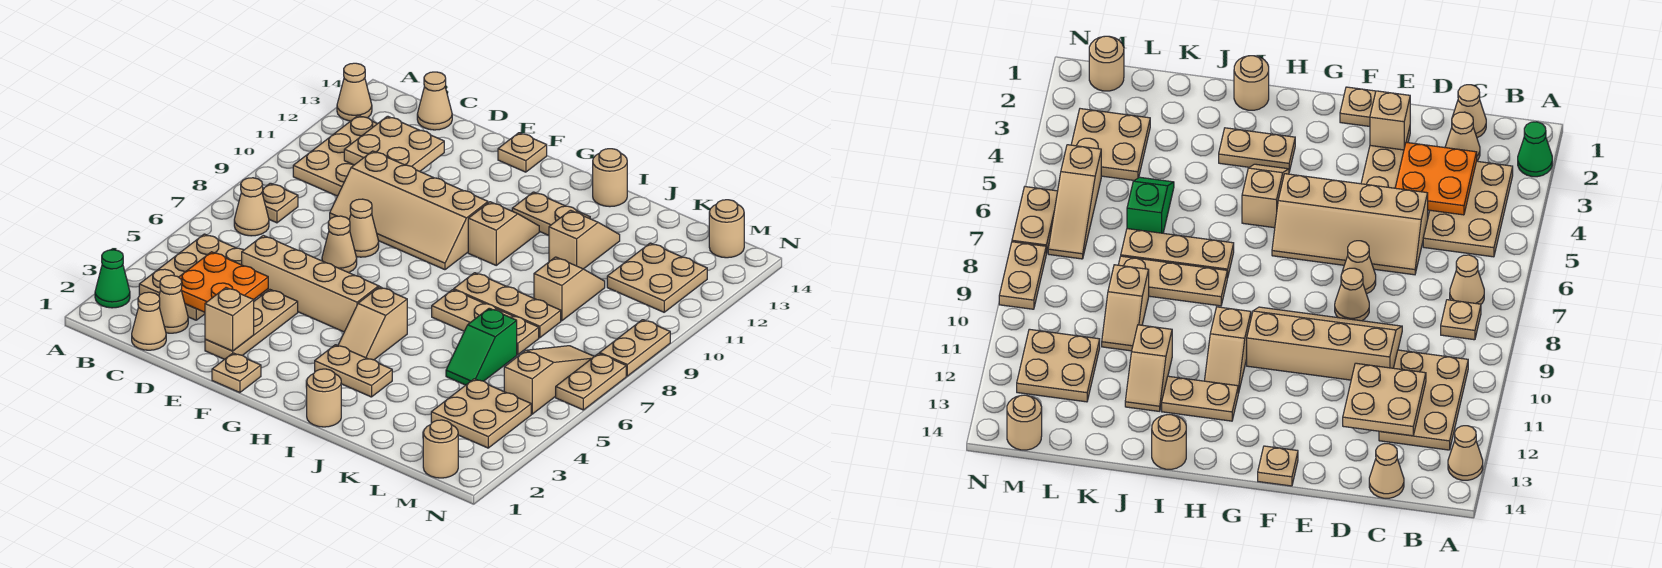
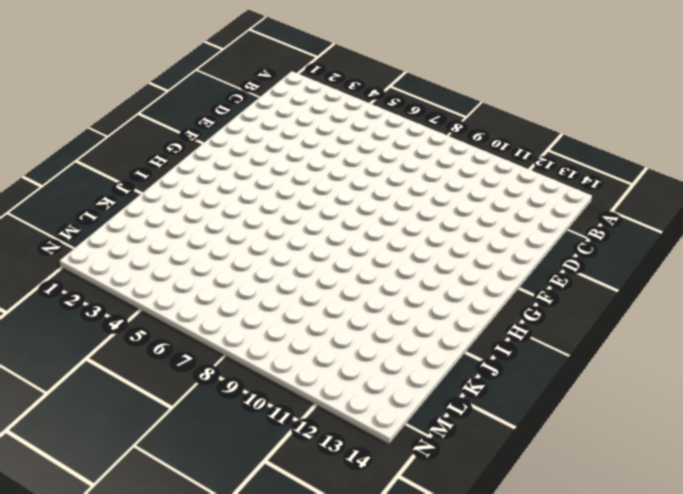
none -> green 1x1 cone [95,250,130,308]
none -> tan 1x1 cone [337,63,372,121]
none -> tan 2x3 plate [139,234,243,320]
none -> tan 1x1 cone [234,178,269,236]

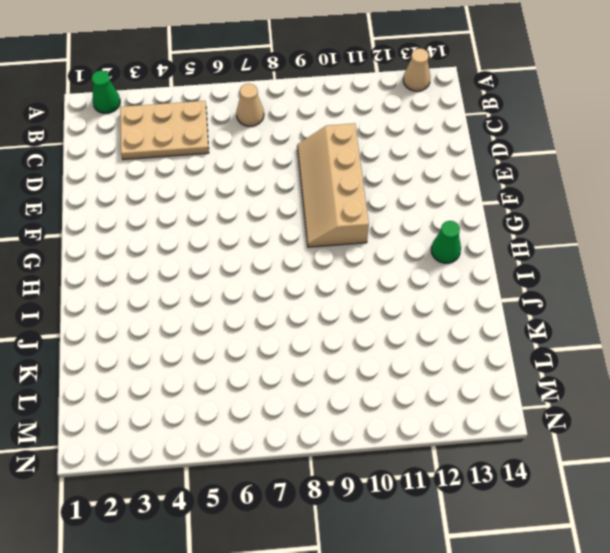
green 1x1 cone [431,221,461,263] -> none
none -> tan 1x1 plate [262,183,298,223]
none -> tan 2x3 plate [293,115,377,196]
none -> tan 1x1 cone [132,292,166,350]
none -> tan 1x1 cone [159,275,188,333]

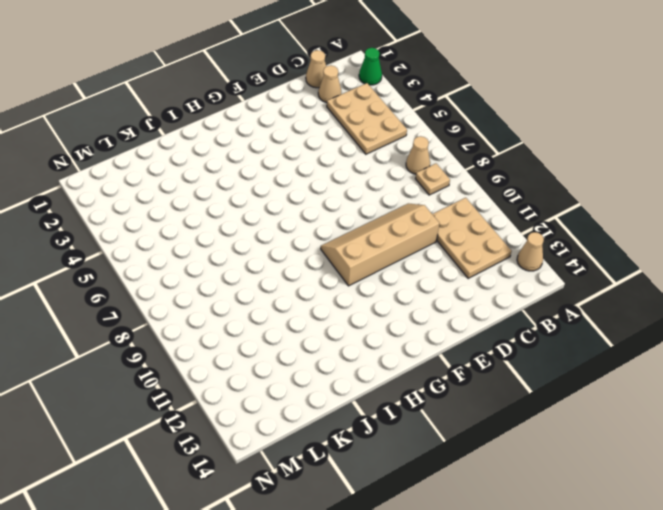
none -> tan 1x1 cone [417,72,452,130]
none -> tan 2x4 slope [242,235,380,332]
none -> tan 1x3 plate [205,290,298,359]
none -> tan 1x1 cone [322,216,357,273]

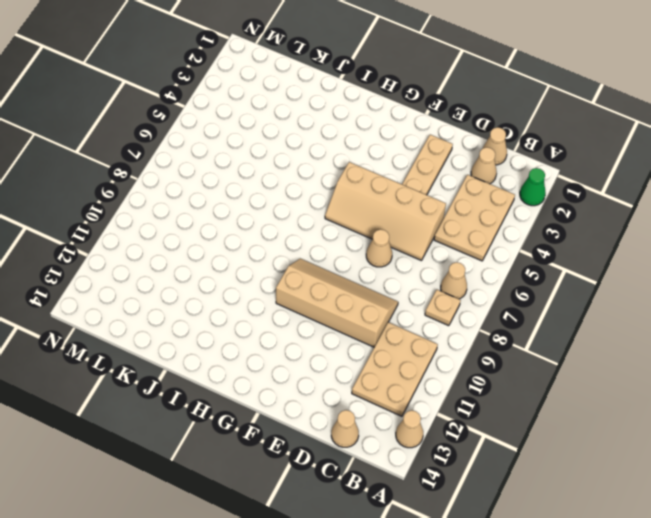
none -> tan 1x1 cone [349,199,379,257]
none -> tan 1x1 plate [212,353,261,393]
none -> tan 1x1 plate [498,133,547,172]
none -> tan 1x2 plate [315,345,392,397]

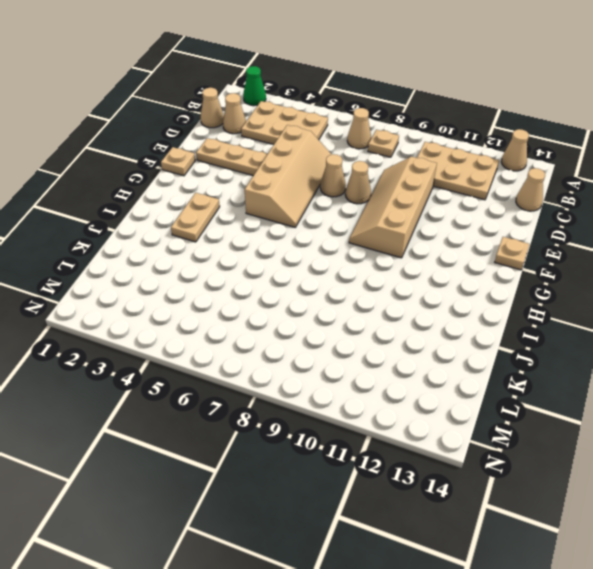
none -> tan 1x2 slope [338,287,407,360]
none -> tan 1x2 slope [468,202,539,265]
none -> tan 1x2 plate [512,192,590,236]
none -> tan 1x1 round brick [307,369,341,427]

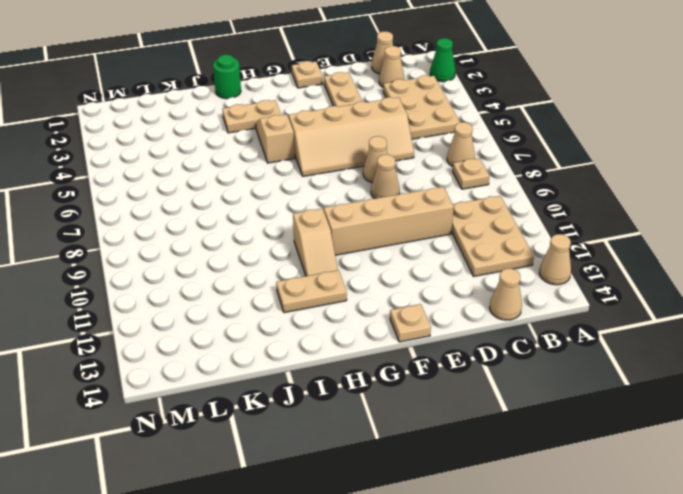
green 1x1 round brick [213,55,241,99] -> tan 1x1 round brick [307,369,341,427]
none -> tan 1x3 plate [432,290,539,355]
none -> tan 1x3 plate [454,273,561,338]
none -> tan 1x1 round brick [593,149,627,207]
none -> tan 1x2 slope [549,210,620,269]

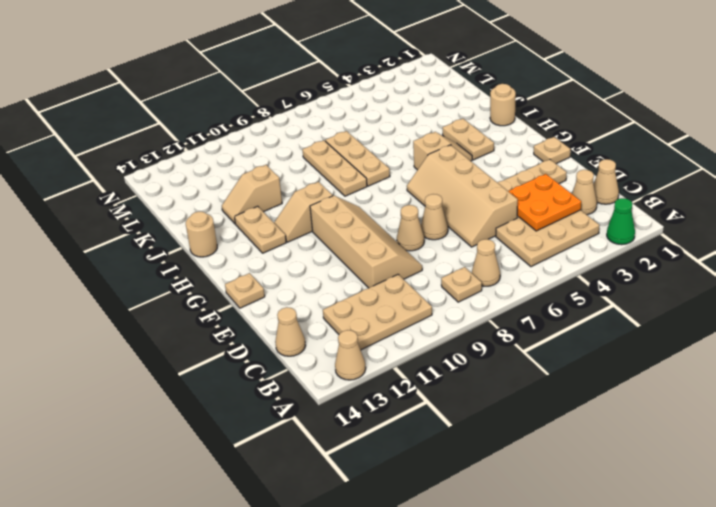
none -> green 1x2 slope [446,308,517,385]
none -> tan 1x2 slope [534,257,605,321]
none -> tan 2x2 plate [431,379,531,448]
none -> tan 2x2 plate [607,243,707,312]

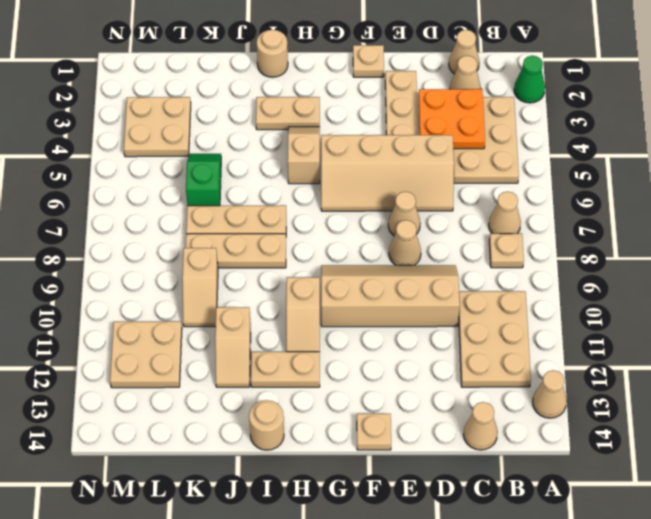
none -> tan 1x1 round brick [423,420,458,478]
none -> tan 1x3 slope [504,346,594,414]
none -> tan 1x1 round brick [709,200,744,258]
none -> tan 1x2 plate [556,353,626,410]

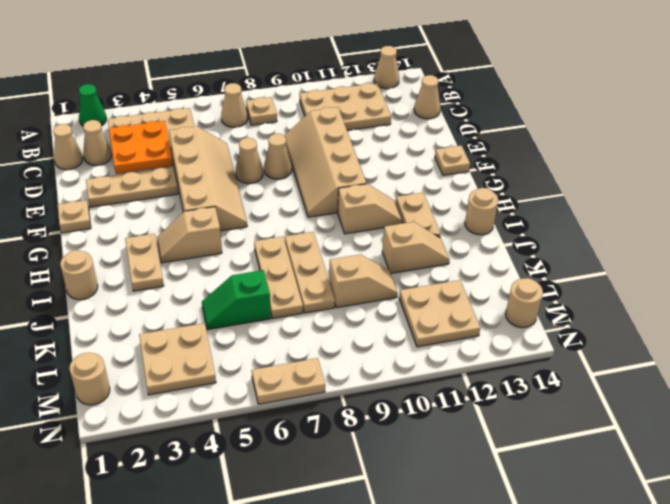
none -> tan 1x3 slope [504,346,594,414]
none -> tan 1x2 plate [600,320,670,376]
none -> tan 2x2 plate [344,116,444,171]
none -> tan 1x1 brick [205,288,254,351]

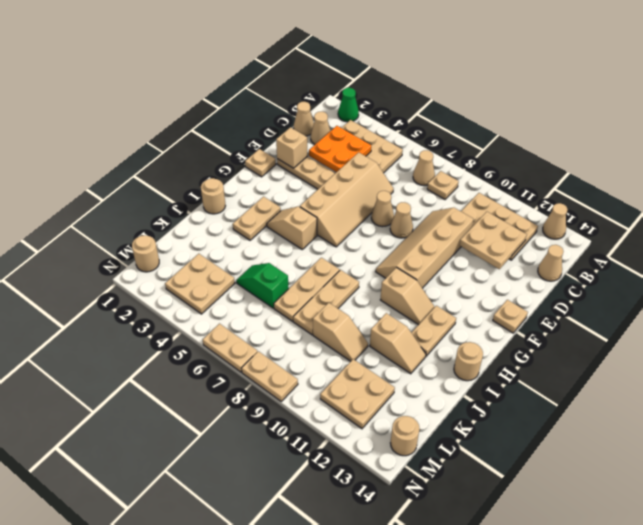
none -> tan 1x3 slope [504,346,594,414]

